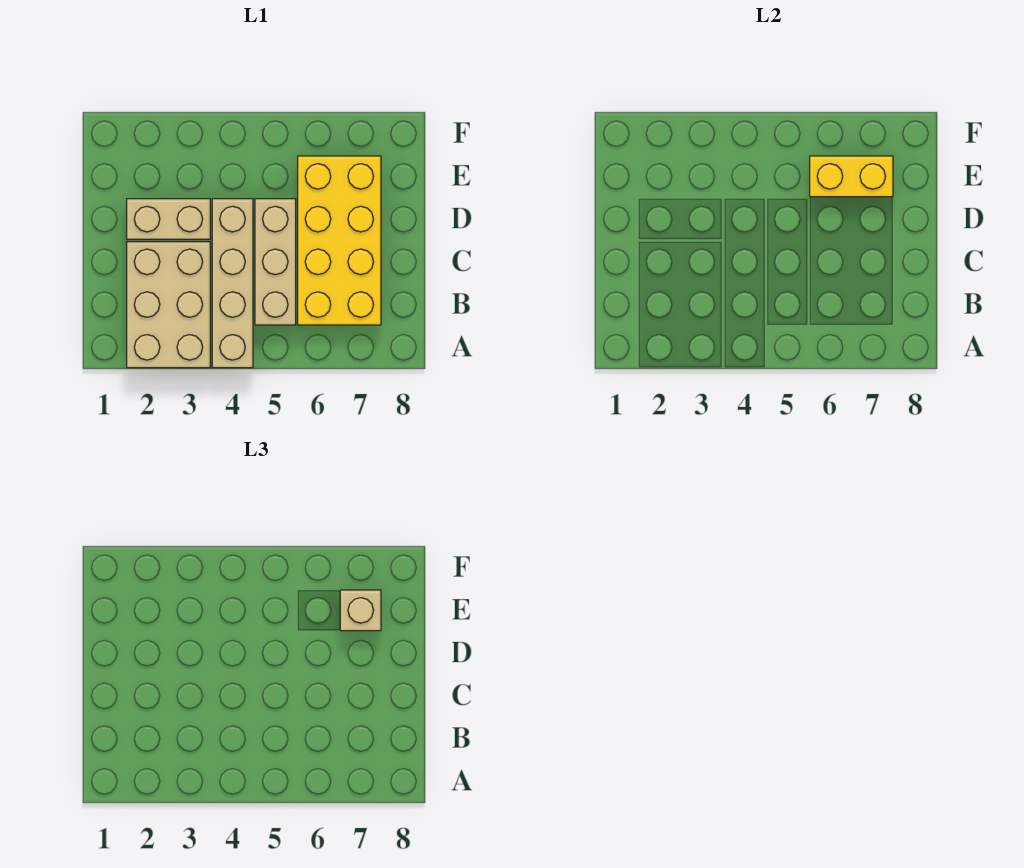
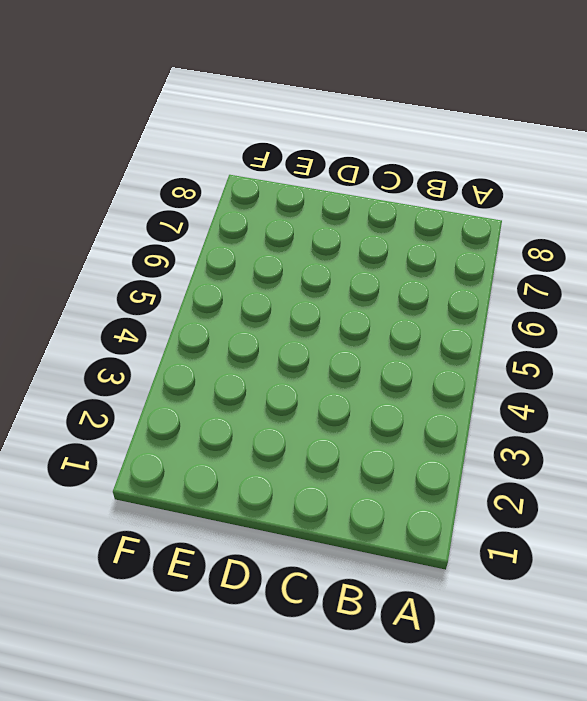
none -> tan 2x3 brick [127,242,210,368]
none -> tan 1x4 brick [212,199,253,368]

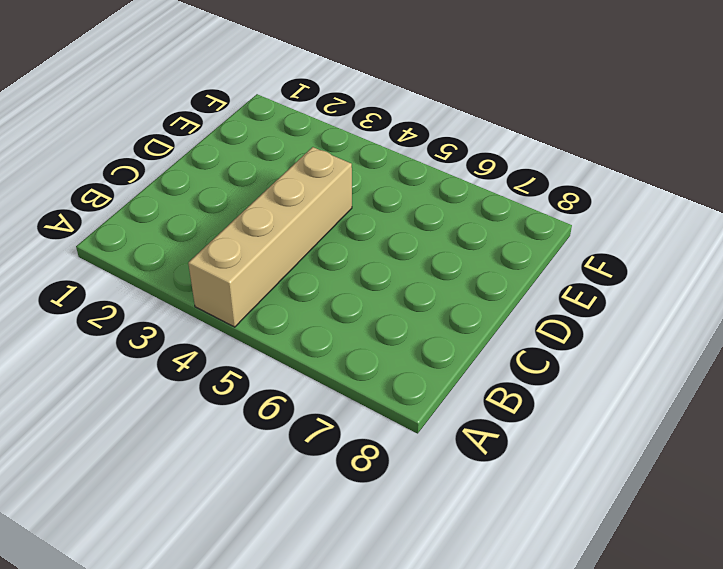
none -> tan 2x3 brick [127,242,210,368]
none -> tan 1x3 brick [255,199,296,325]

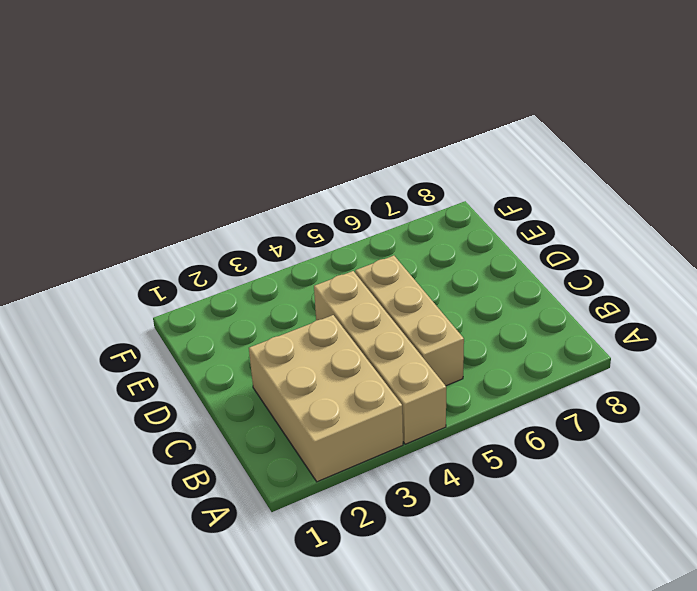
none -> yellow 2x4 brick [298,156,381,325]
none -> tan 1x2 brick [127,199,210,239]

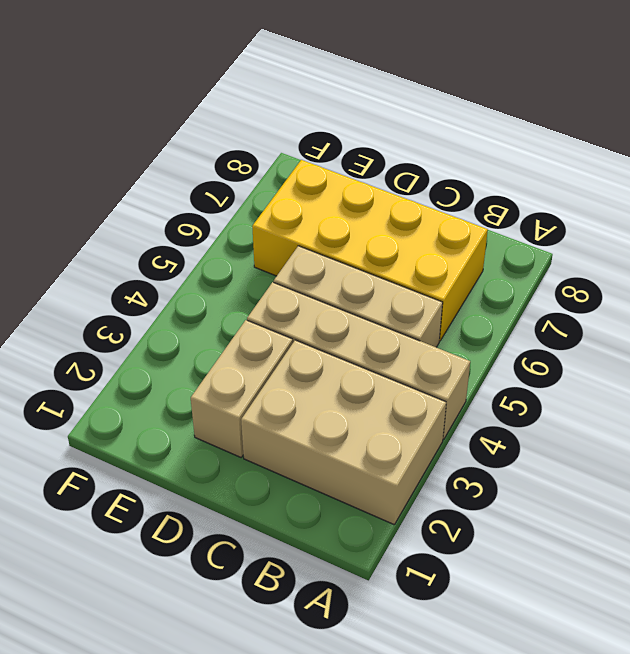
none -> yellow 1x2 brick [810,156,893,197]
none -> tan 1x1 brick [340,590,381,631]

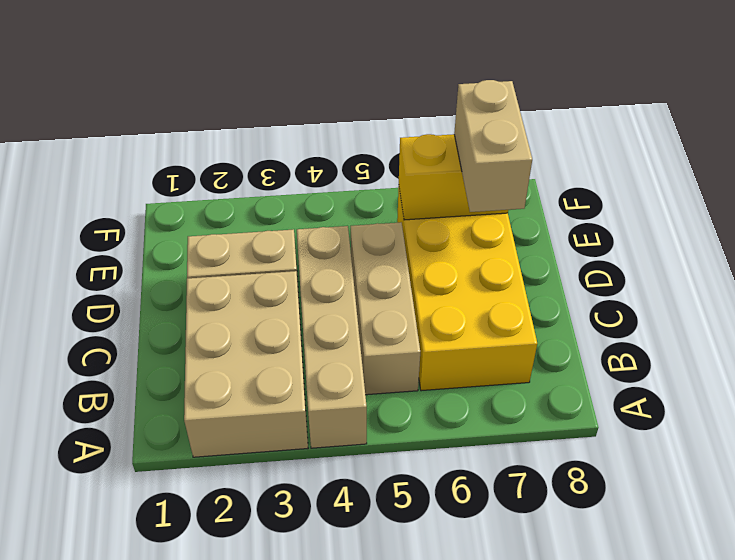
tan 1x2 brick [454,80,532,212] -> tan 1x1 brick [340,590,381,631]

